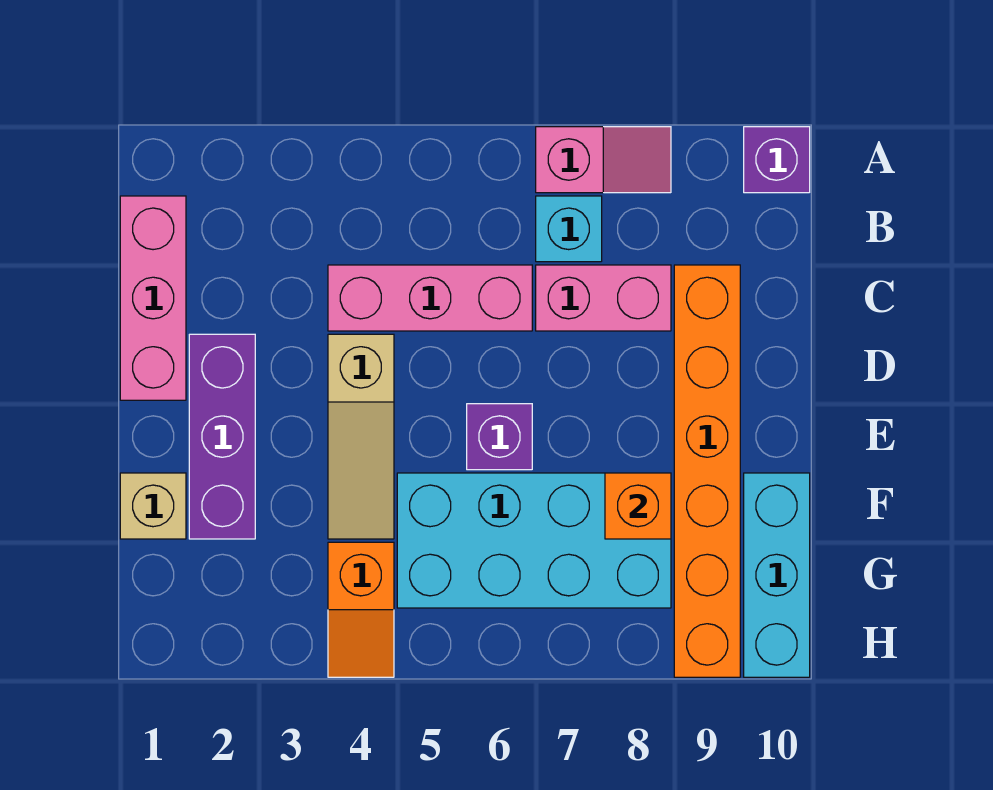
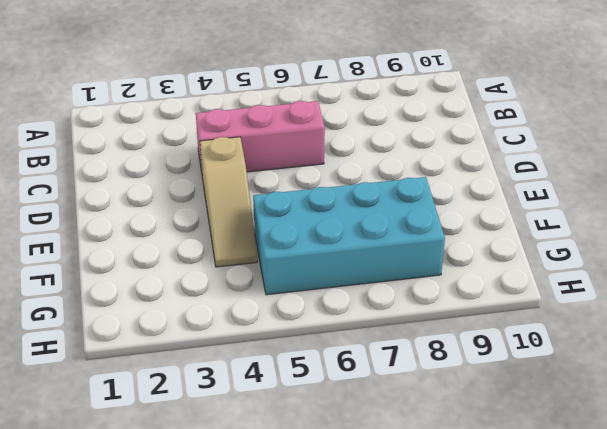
none -> pink 1x2 slope [536,127,671,193]
none -> purple 1x1 brick [744,127,810,193]
none -> pink 1x3 brick [120,196,186,400]

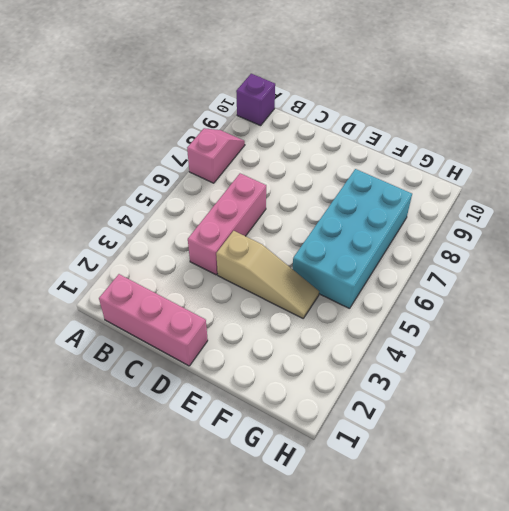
none -> cyan 1x1 brick [536,196,602,262]
none -> pink 1x2 brick [536,265,671,331]
none -> orange 1x6 brick [674,265,740,677]

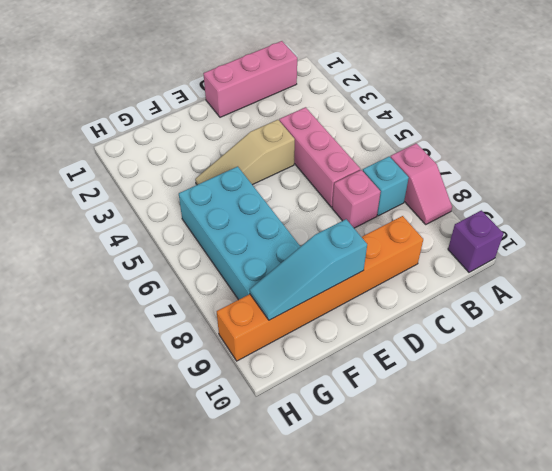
pink 1x1 brick [332,170,381,228] -> pink 1x2 brick [536,265,671,331]
cyan 1x3 slope [250,219,367,320] -> none
none -> purple 1x3 brick [189,334,255,539]
none -> purple 1x1 brick [467,404,532,470]
none -> tan 1x1 brick [120,473,186,539]

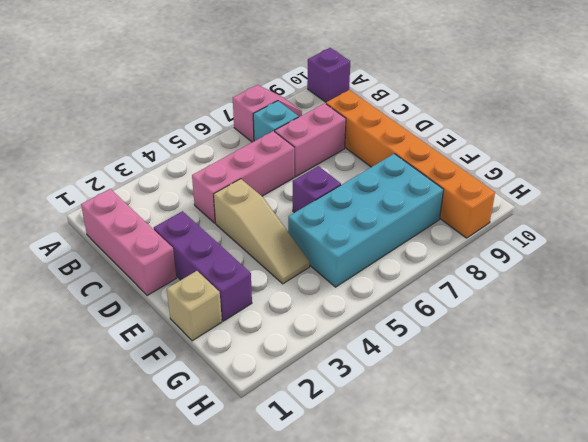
none -> cyan 1x3 brick [744,473,810,677]
none -> orange 1x2 slope [328,542,394,677]
none -> orange 1x1 brick [605,473,671,539]

